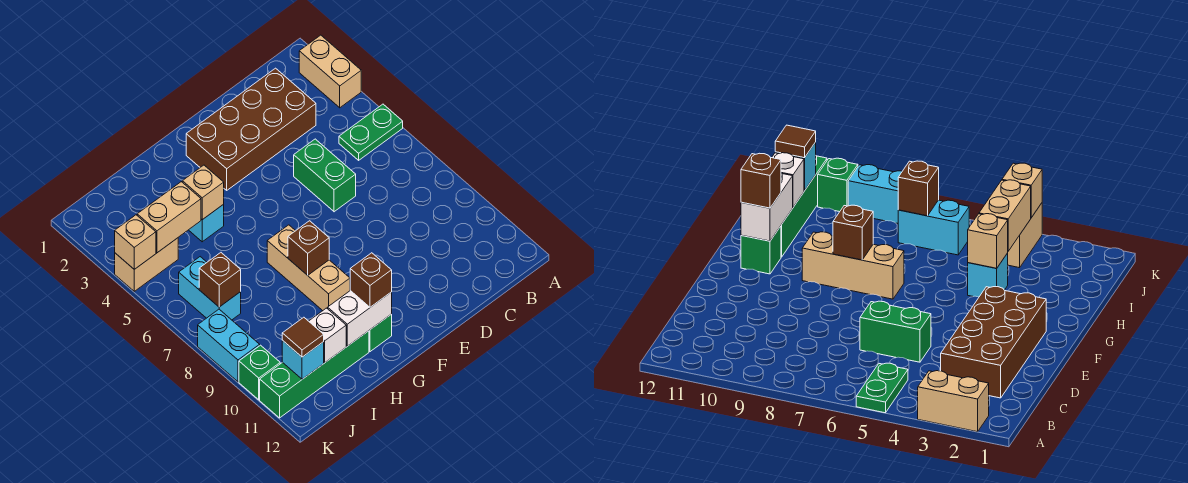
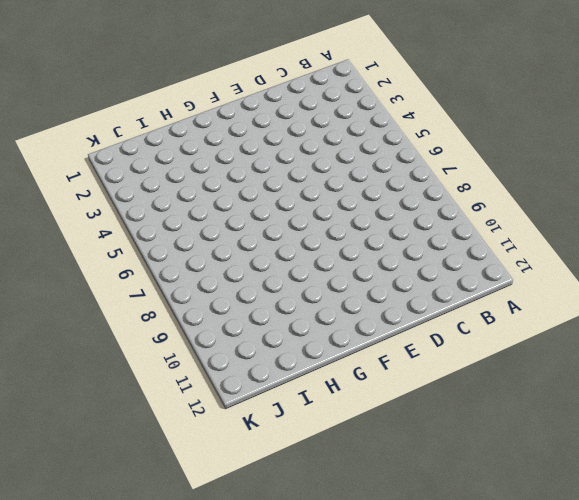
none -> tan 1x2 brick [299,35,361,108]
none -> green 1x2 plate [339,104,403,160]
none -> brown 2x4 brick [186,68,316,190]

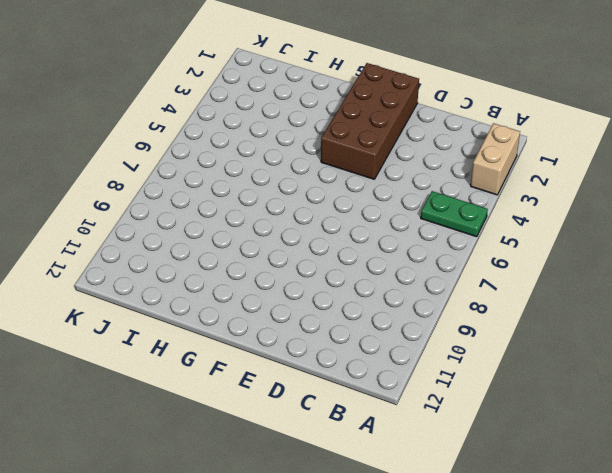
brown 2x4 brick [321,63,419,179] -> brown 2x4 brick turned to [186,68,316,190]
none -> green 1x2 brick [294,139,356,212]
none -> tan 1x3 brick [267,225,350,311]
none -> green 1x1 brick [369,314,392,352]

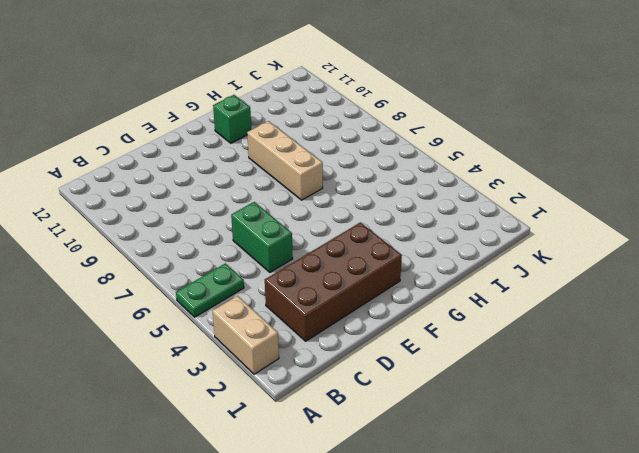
none -> cyan 1x1 brick [189,204,224,242]
none -> green 1x4 brick [260,331,369,418]
none -> tan 1x2 brick [115,238,178,291]

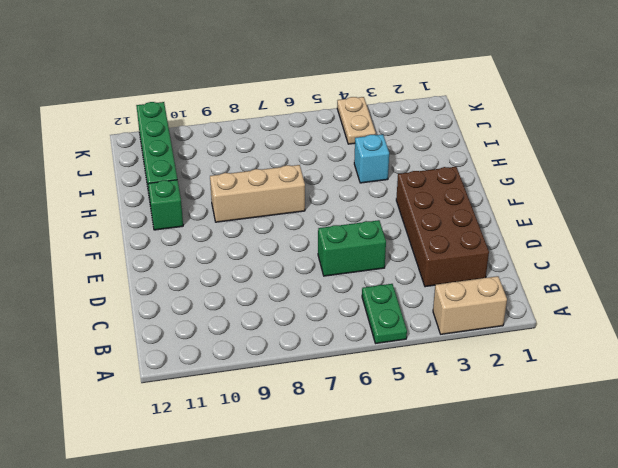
tan 1x2 plate [337,97,376,144] -> tan 1x2 brick [115,238,178,291]
none -> cyan 1x2 brick [179,257,241,320]
none -> cyan 1x2 brick [198,309,260,382]
none -> green 1x1 brick [239,345,280,400]

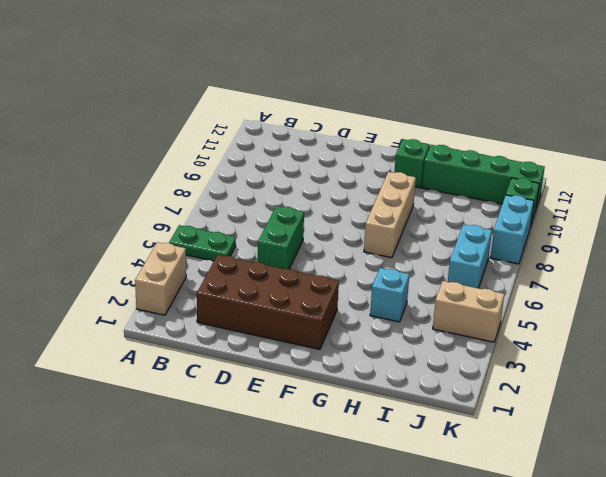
none -> brown 1x1 brick [288,221,329,275]
none -> white 1x2 brick [328,291,392,346]
none -> tan 1x1 brick [182,165,224,220]

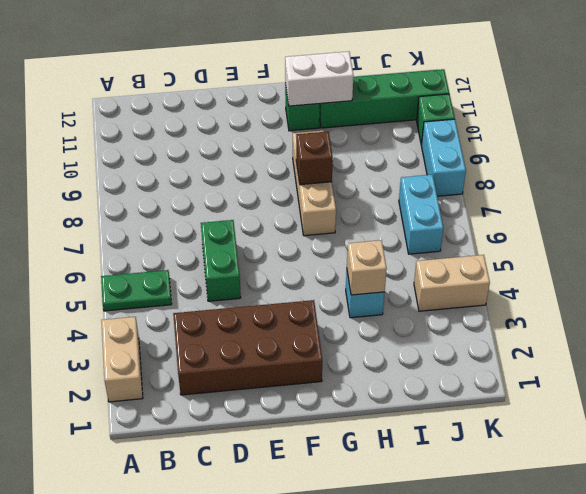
none -> tan 1x2 brick [137,182,201,253]
none -> white 1x1 brick [309,308,346,362]
none -> brown 1x1 brick [199,253,241,307]

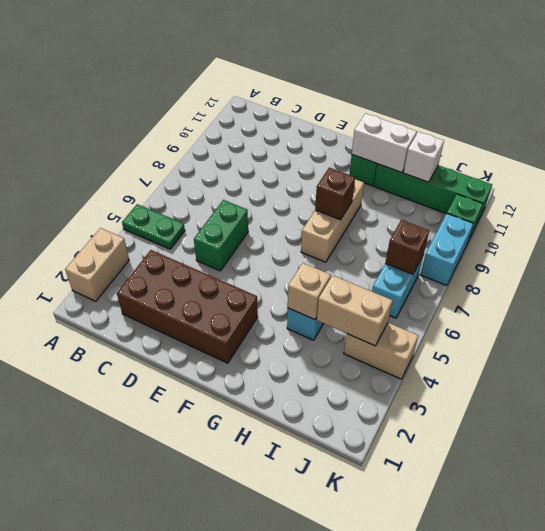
none -> cyan 1x1 brick [282,340,324,379]
none -> tan 1x1 brick [115,215,156,269]
none -> brown 1x1 brick [350,253,392,307]

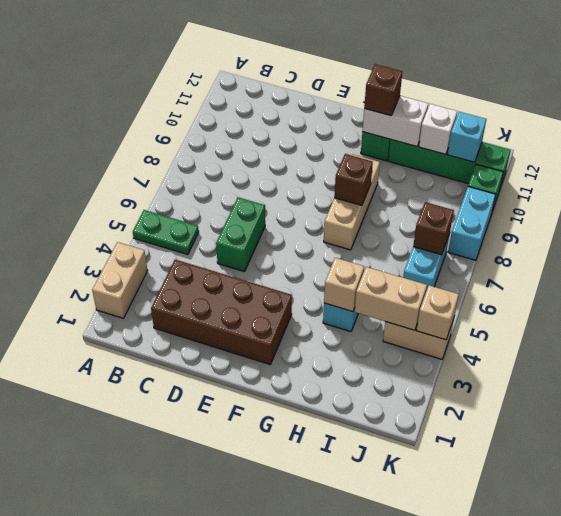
none -> brown 1x1 tile [282,317,324,357]

